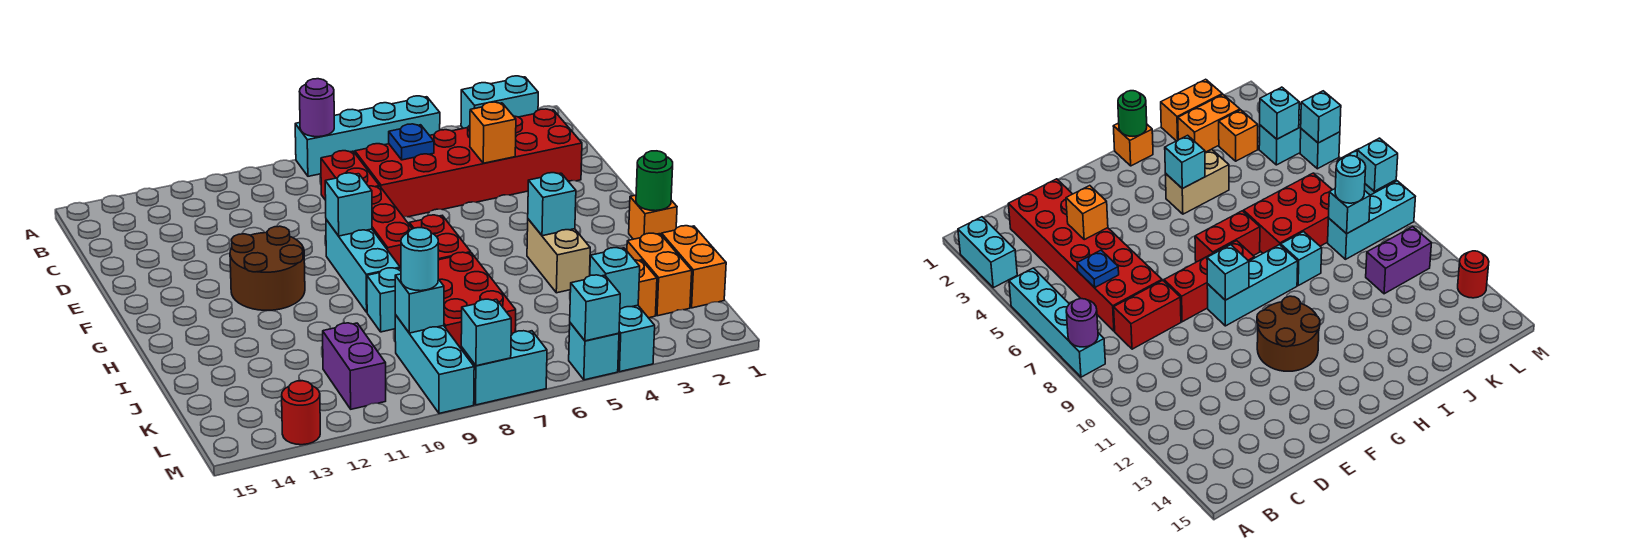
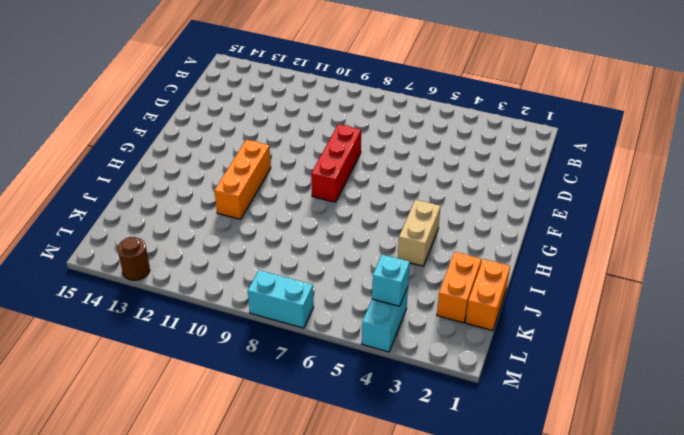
orange 1x3 brick [214,140,271,219] -> brown 2x2 round brick [230,226,305,310]
brown 1x1 round brick [118,237,150,280] -> red 1x1 round brick [282,381,320,445]
none -> cyan 1x2 brick [461,76,538,128]
none -> cyan 1x4 brick [295,96,440,176]
none -> red 2x6 brick [355,109,582,217]
none -> red 1x2 brick [321,151,379,200]

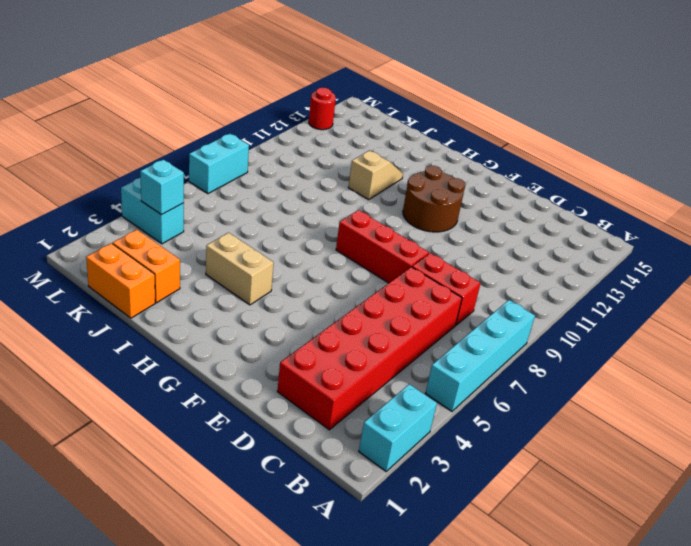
tan 1x2 slope [348,151,403,200] -> none
none -> cyan 1x3 brick [326,220,400,312]
none -> red 1x2 brick [409,215,471,260]
none -> orange 1x1 brick [629,195,677,239]
none -> red 2x3 brick [438,252,516,348]

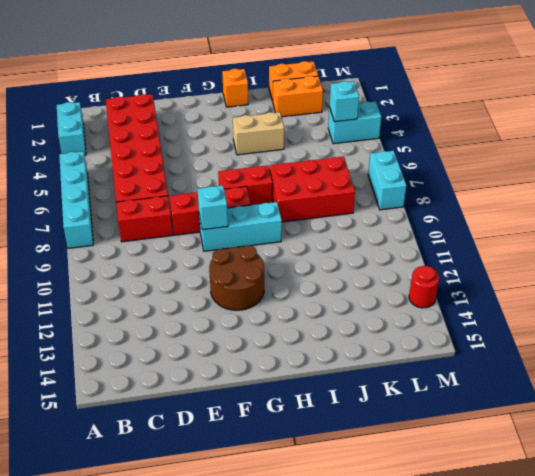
none -> cyan 1x1 brick [367,268,401,332]
none -> orange 1x1 brick [635,260,657,318]
none -> cyan 1x3 brick [395,315,474,413]
none -> purple 1x2 brick [323,323,386,409]

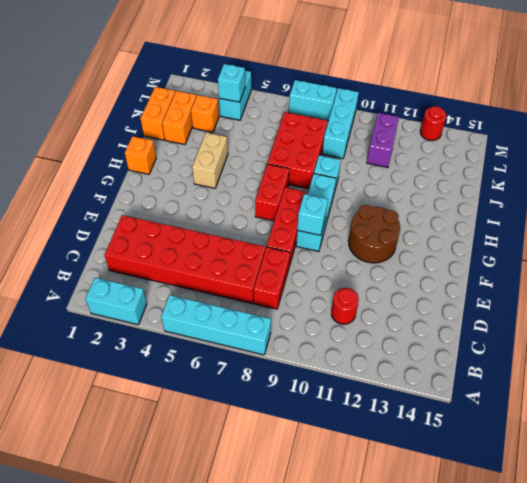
red 1x1 round brick [331,288,359,324] -> none
none -> cyan 1x1 brick [569,323,619,380]
none -> purple 1x1 round brick [300,79,334,137]
none -> blue 1x1 plate [389,124,434,160]
none -> orange 1x1 brick [470,102,516,163]

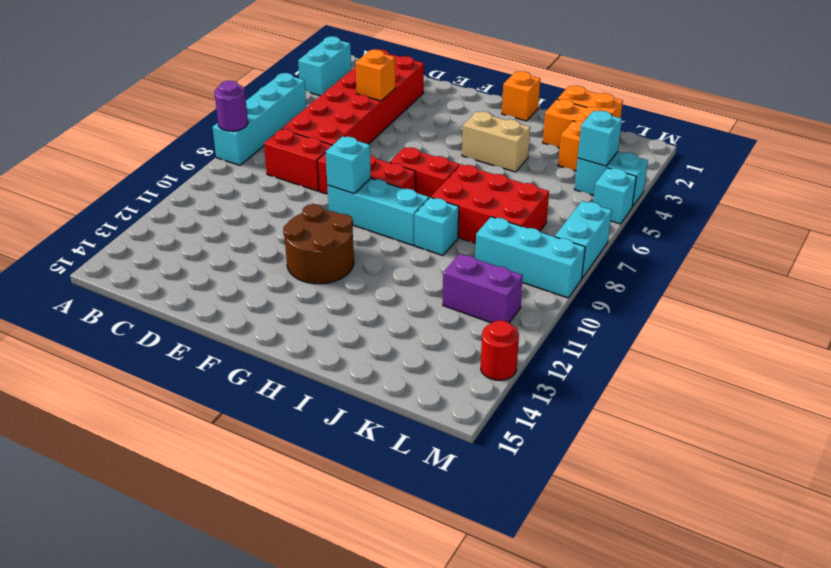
none -> blue 1x1 plate [389,124,434,160]
none -> green 1x1 round brick [636,151,673,211]
none -> cyan 1x1 brick [528,173,576,236]
none -> cyan 1x1 brick [395,274,444,333]

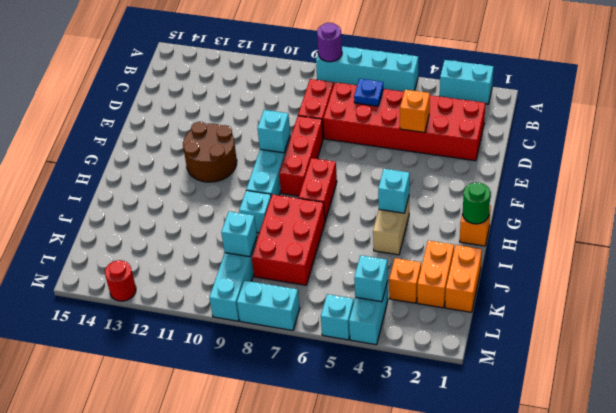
none -> purple 1x2 brick [323,323,386,409]
none -> cyan 1x1 brick [570,275,620,341]
none -> cyan 1x1 brick [461,299,511,366]
none -> cyan 1x1 round brick [401,228,438,291]

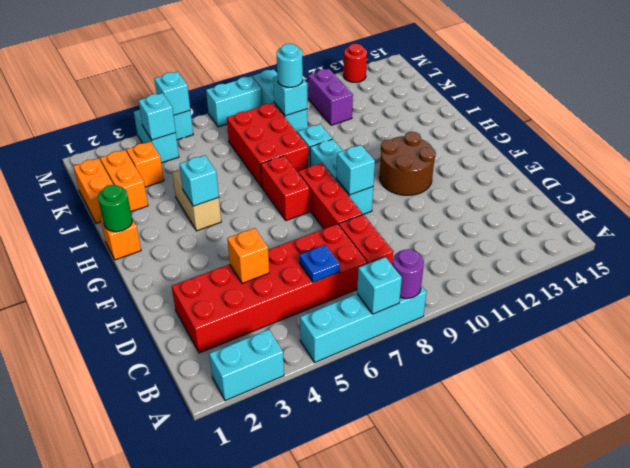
cyan 1x1 brick [357,257,402,314] -> cyan 1x1 brick moved to [461,299,511,366]

